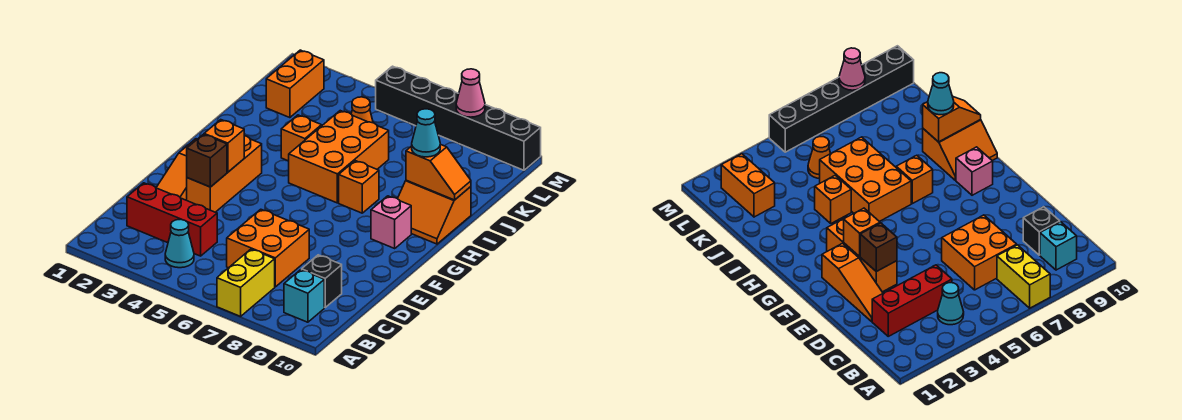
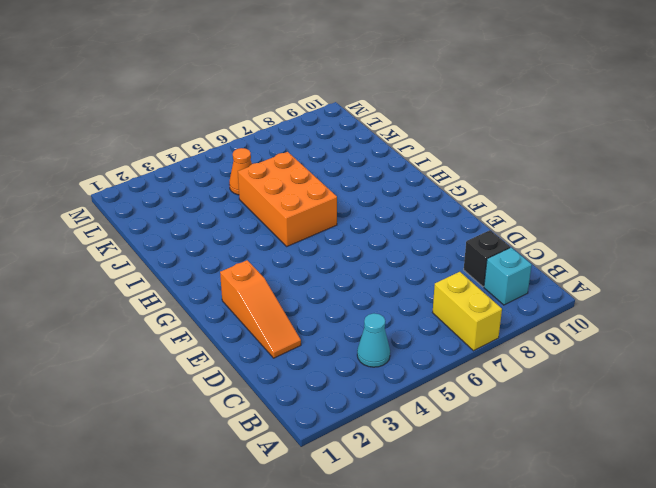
none -> red 1x3 brick [127,183,217,256]
none -> orange 2x2 brick [227,209,309,287]
none -> orange 1x3 brick [187,136,262,212]

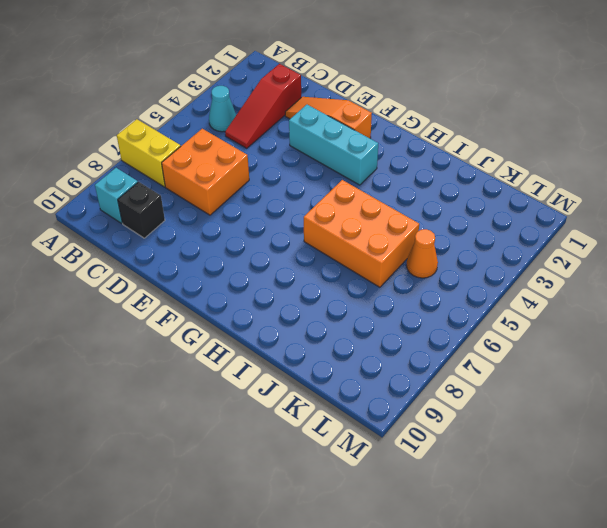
red 1x3 slope [225,64,301,148] -> red 1x3 brick [127,183,217,256]
cyan 1x3 brick [289,105,378,185] -> orange 1x3 brick [187,136,262,212]
none -> pink 1x1 brick [371,196,411,248]
none -> orange 1x1 brick [339,161,379,213]
none -> orange 2x2 slope [398,180,471,244]

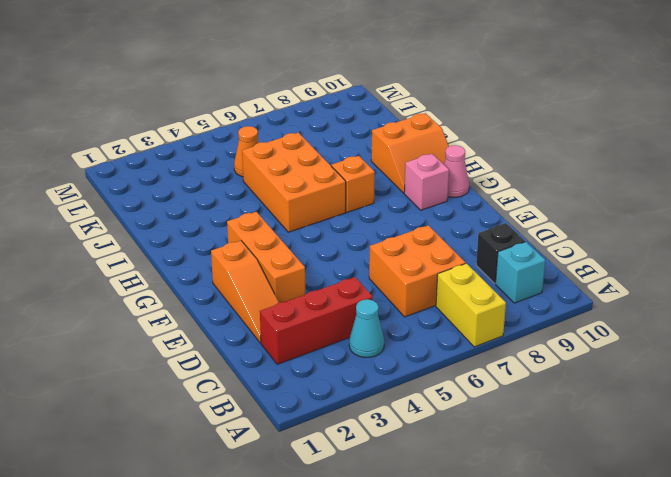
pink 1x1 cone [444,145,469,197] -> pink 1x1 cone moved to [456,69,485,117]
none -> orange 1x1 brick [281,115,322,161]
none -> orange 1x2 brick [266,50,324,118]
none -> black 1x6 brick [376,66,541,170]

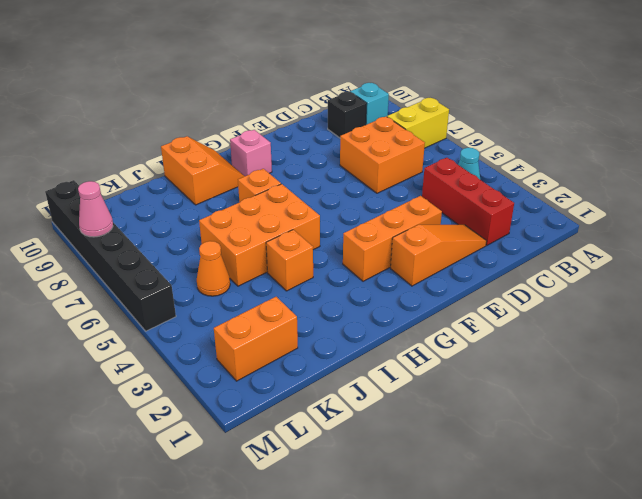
none -> brown 1x1 brick [187,134,227,187]
none -> orange 1x1 brick [204,120,244,172]
none -> orange 1x2 slope [406,144,471,200]

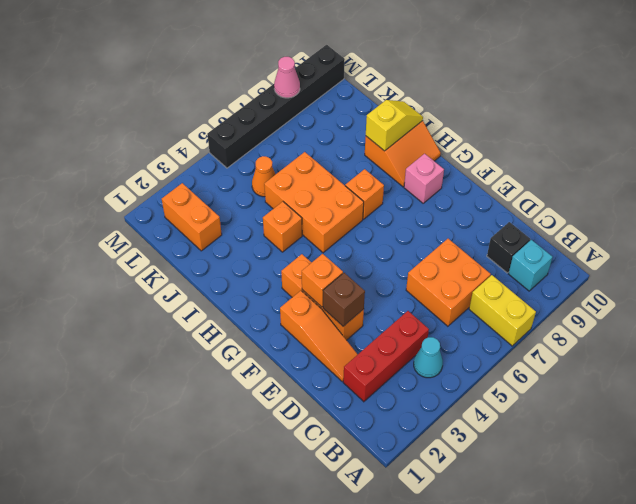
yellow 1x2 slope [366,100,423,151] -> orange 1x2 slope [406,144,471,200]
none -> cyan 1x1 cone [412,109,440,157]

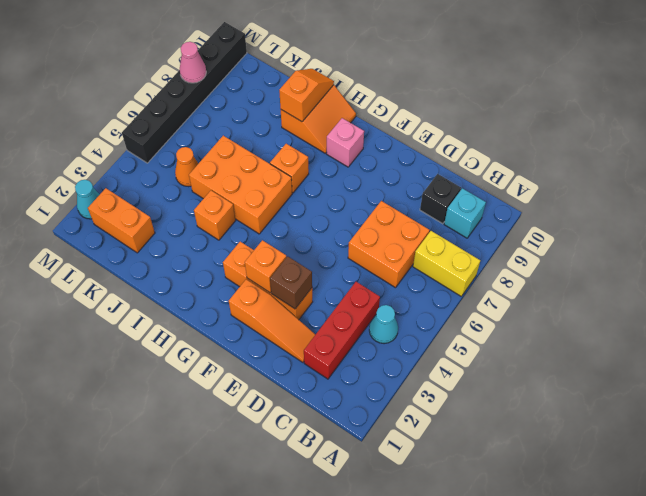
cyan 1x1 cone [75,180,100,219] -> cyan 1x1 cone moved to [412,109,440,157]

